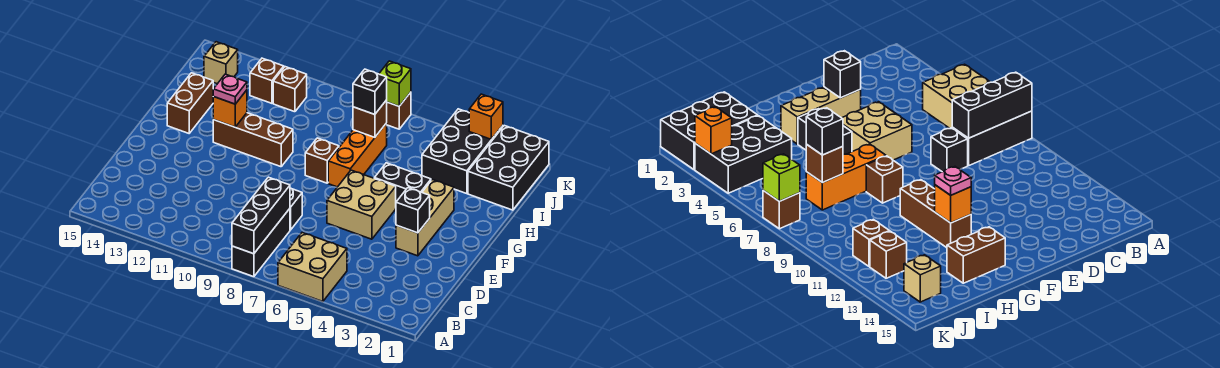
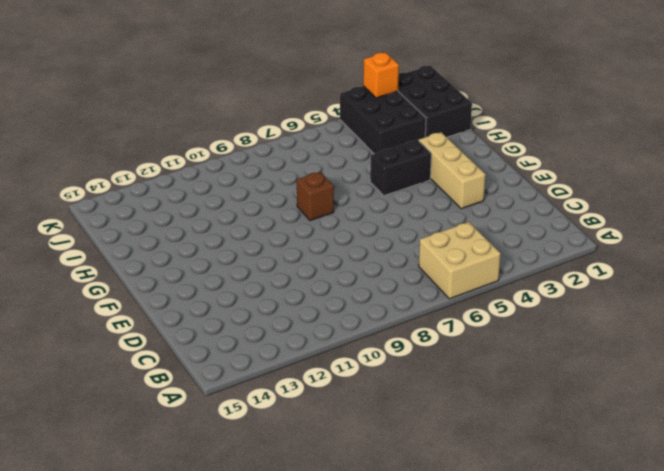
none -> black 1x3 brick [232,209,290,277]
none -> black 1x1 brick [290,188,302,230]
none -> tan 2x2 brick [327,170,396,239]

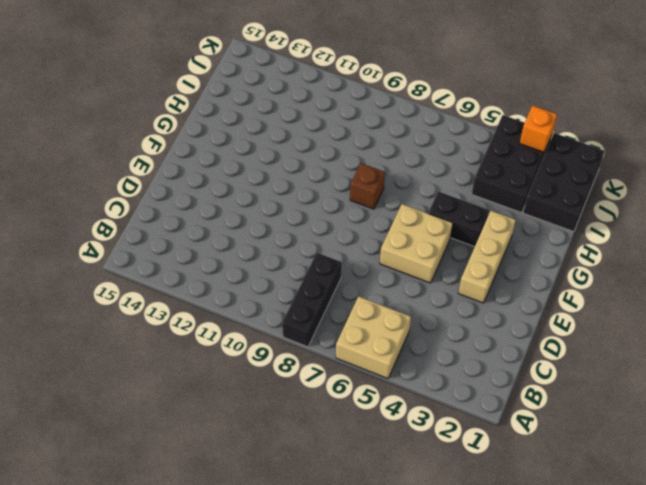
none -> black 1x1 brick [290,188,302,230]
none -> orange 1x3 brick [328,123,387,187]
none -> brown 1x3 brick [213,113,293,167]

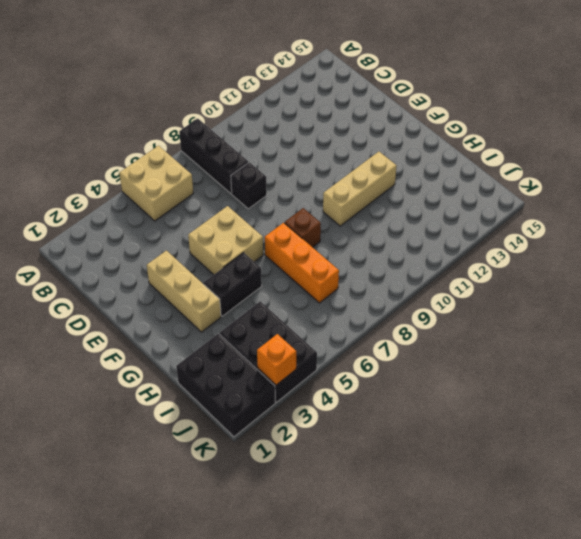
tan 1x3 brick [323,152,397,226] -> brown 1x3 brick [213,113,293,167]
none -> brown 1x2 brick [167,73,213,133]
none -> brown 1x1 brick [273,67,307,112]
none -> brown 1x1 brick [250,58,284,103]

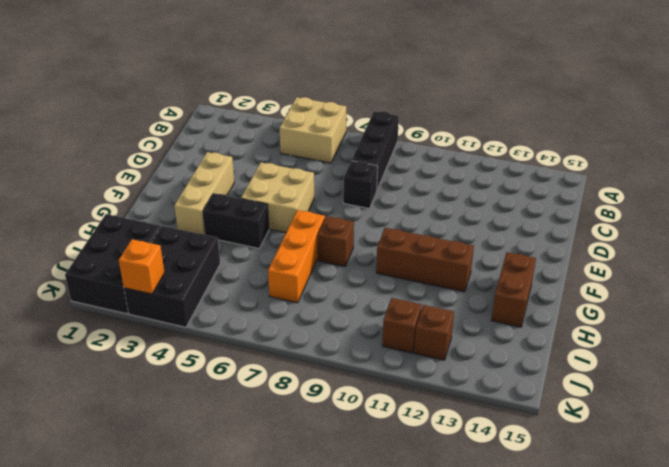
none -> tan 1x1 brick [204,42,238,84]
none -> brown 1x1 brick [387,92,411,129]
none -> black 1x3 brick [232,177,290,254]

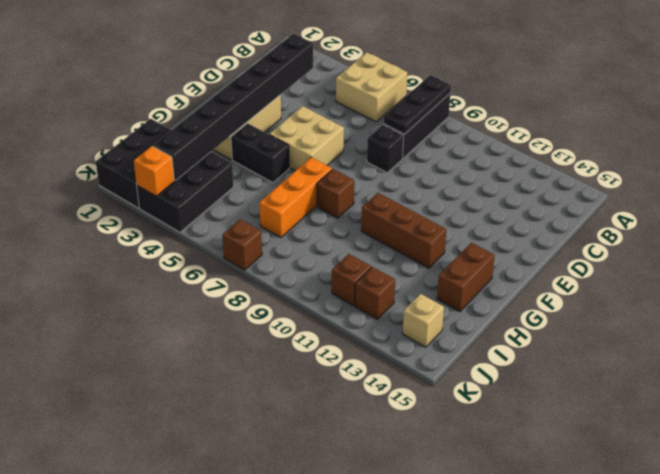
black 1x3 plate [384,75,451,134] -> black 1x3 brick [232,177,290,254]
black 1x8 brick [153,34,313,180] -> black 1x1 brick [396,188,430,233]
none -> orange 1x1 brick [213,90,247,127]
none -> brown 1x1 brick [353,100,387,137]
none -> lime 1x1 brick [379,61,411,106]

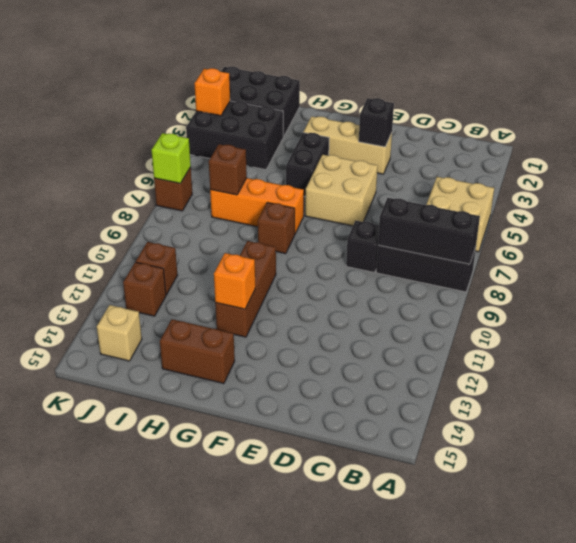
none -> pink 1x1 plate [213,74,247,104]
none -> black 1x1 brick [353,69,387,115]

